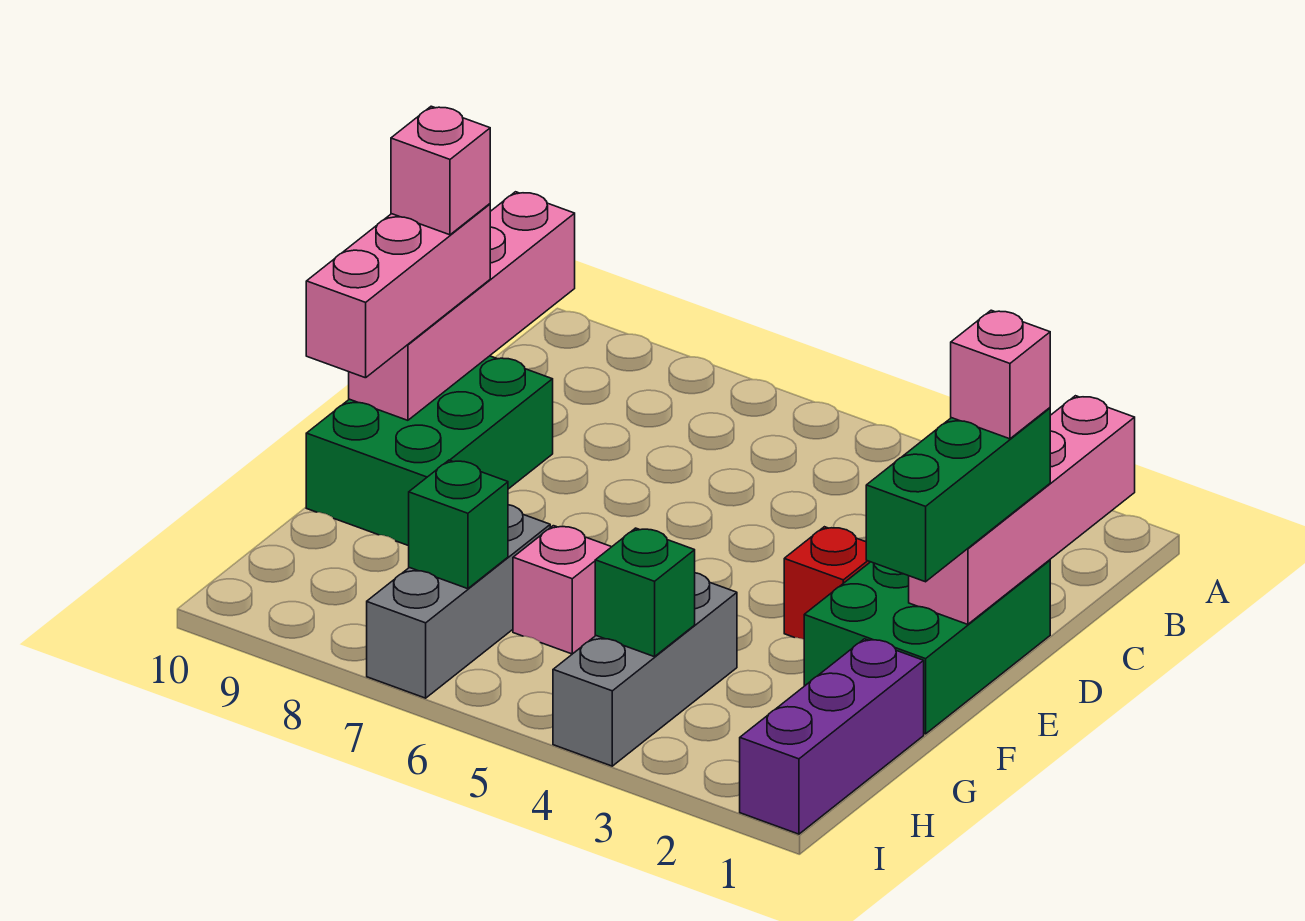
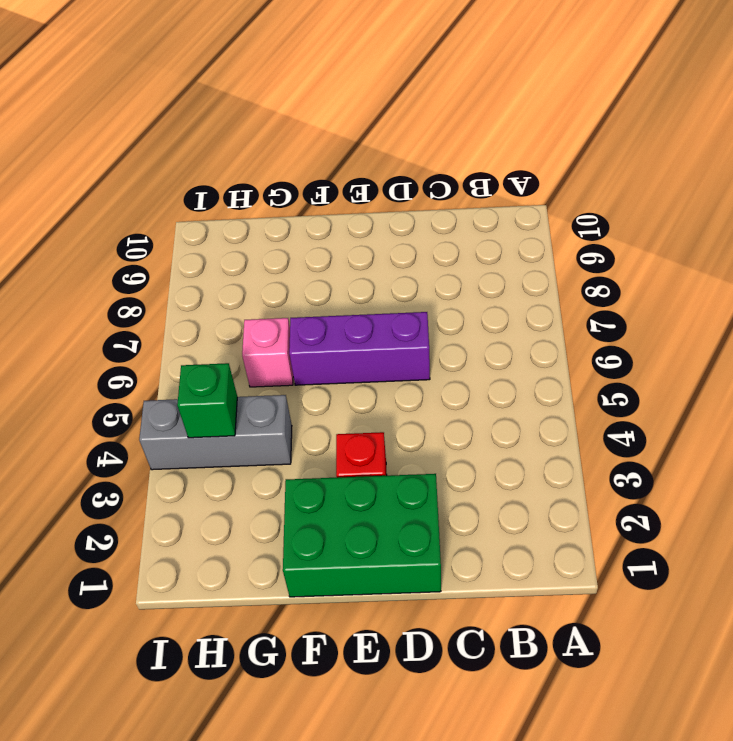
purple 1x3 brick [289,312,430,385] -> purple 1x3 brick moved to [740,639,924,834]
none -> green 2x3 brick [306,356,553,546]
none -> grey 1x3 brick [367,505,550,698]
none -> pink 1x4 brick [909,396,1135,624]

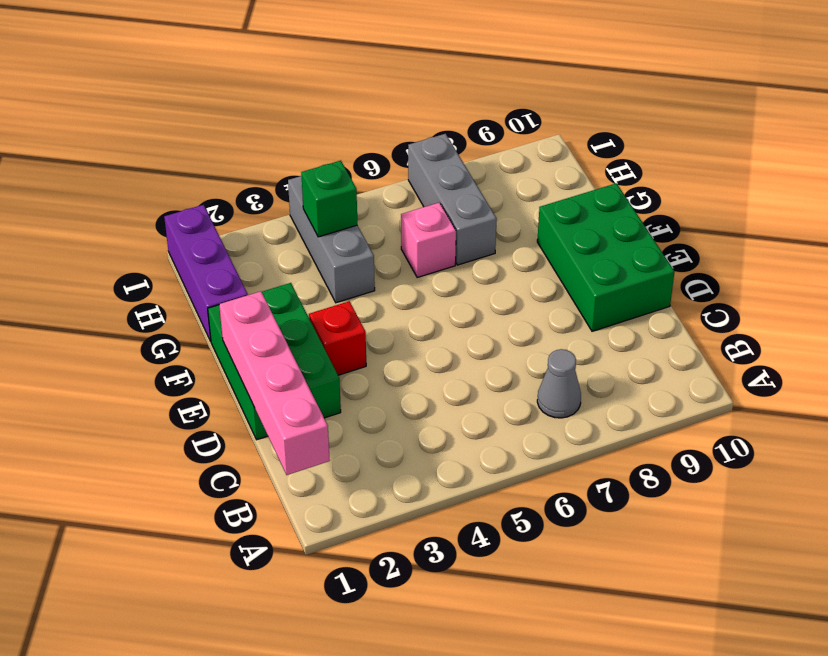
grey 1x1 cone [537,349,581,418] -> none
none -> pink 1x4 brick [349,192,575,420]
none -> green 1x1 brick [409,460,508,589]
none -> green 1x3 brick [866,408,1050,582]

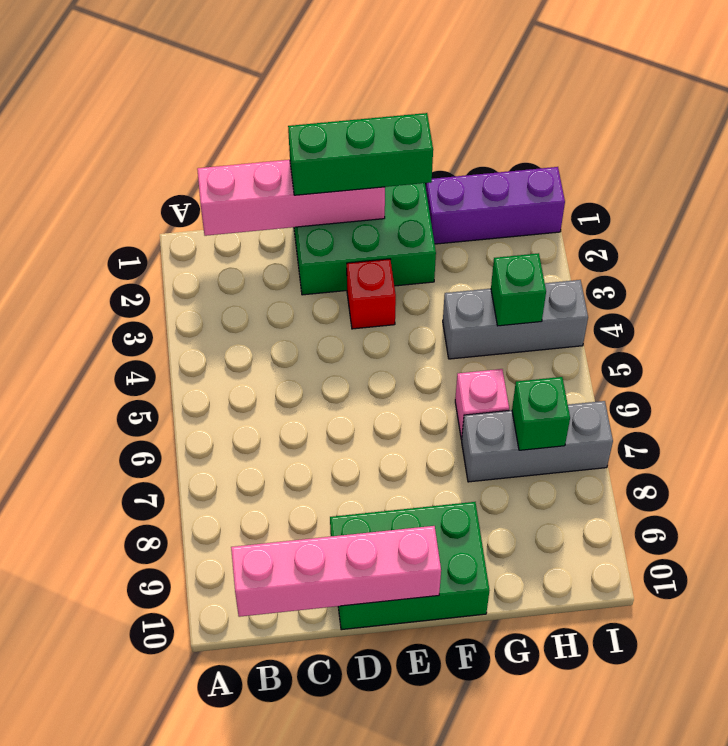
none -> pink 1x3 brick [306,204,490,378]
none -> pink 1x1 brick [951,310,1050,439]
none -> pink 1x1 brick [391,106,490,235]

